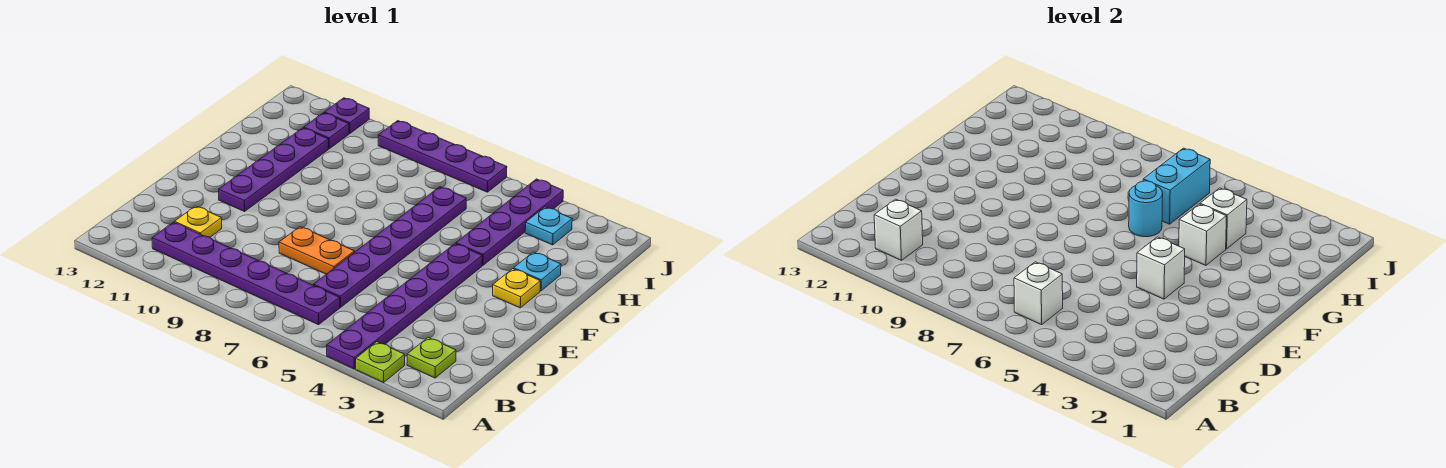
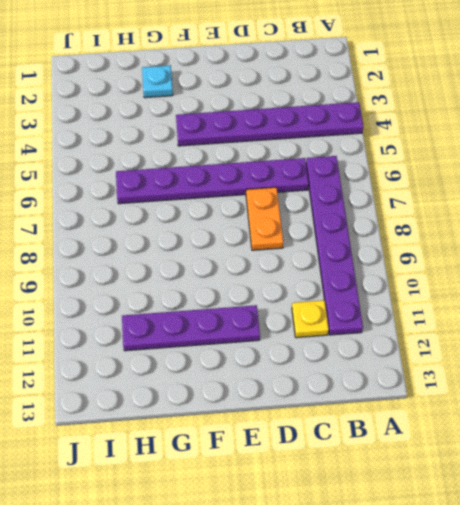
none -> lime 1x1 plate [356,342,405,382]
none -> lime 1x1 plate [407,338,456,378]
none -> yellow 1x1 plate [493,269,540,308]

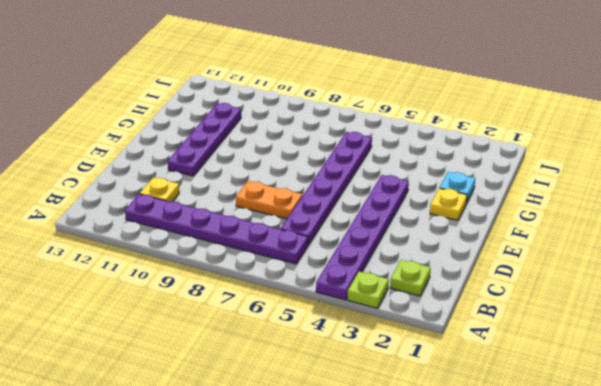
none -> purple 1x4 plate [456,179,563,265]
none -> cyan 1x1 plate [525,207,572,245]
none -> purple 1x1 plate [304,113,349,149]

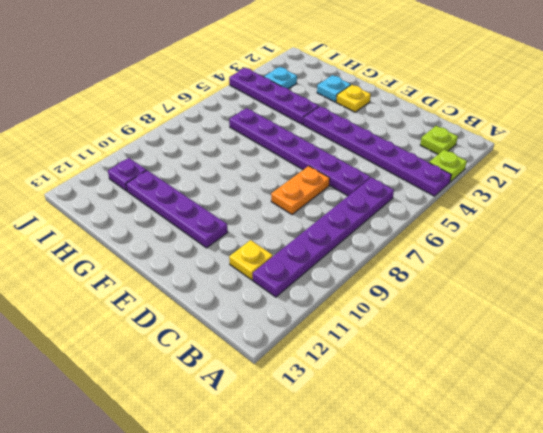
none -> purple 1x4 plate [378,121,507,192]
none -> purple 1x1 plate [324,98,369,134]
none -> white 1x1 brick [1014,262,1063,325]

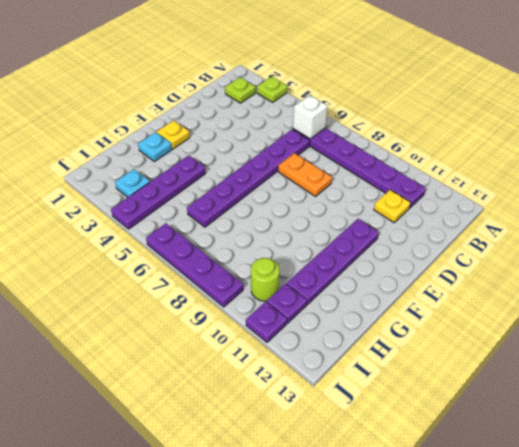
lime 1x1 round brick [251,258,279,301] -> none
none -> purple 1x6 plate [327,244,482,369]
none -> white 1x1 brick [874,199,923,260]
none -> white 1x1 brick [1137,237,1185,299]

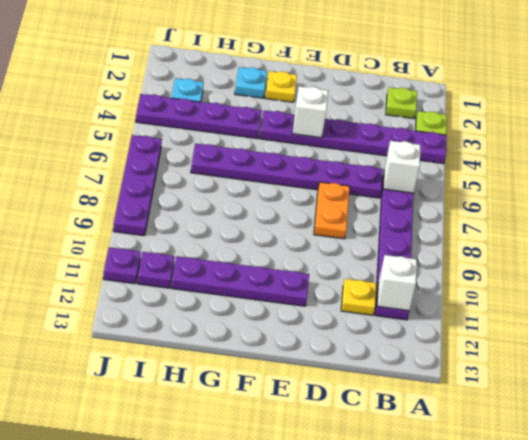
none -> white 1x1 brick [1179,204,1226,265]
none -> cyan 1x1 round brick [1129,181,1163,237]
none -> white 1x1 brick [1200,188,1247,249]

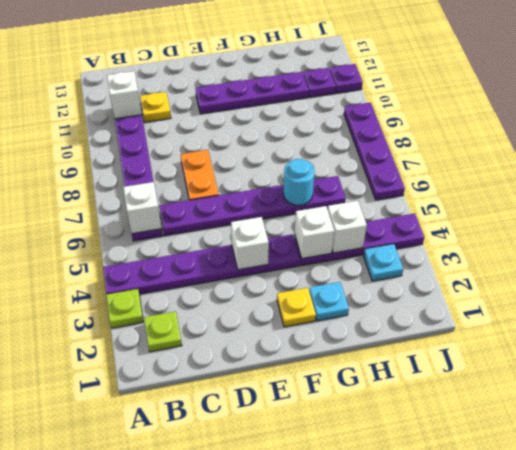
none -> cyan 1x2 brick [1143,148,1210,224]

